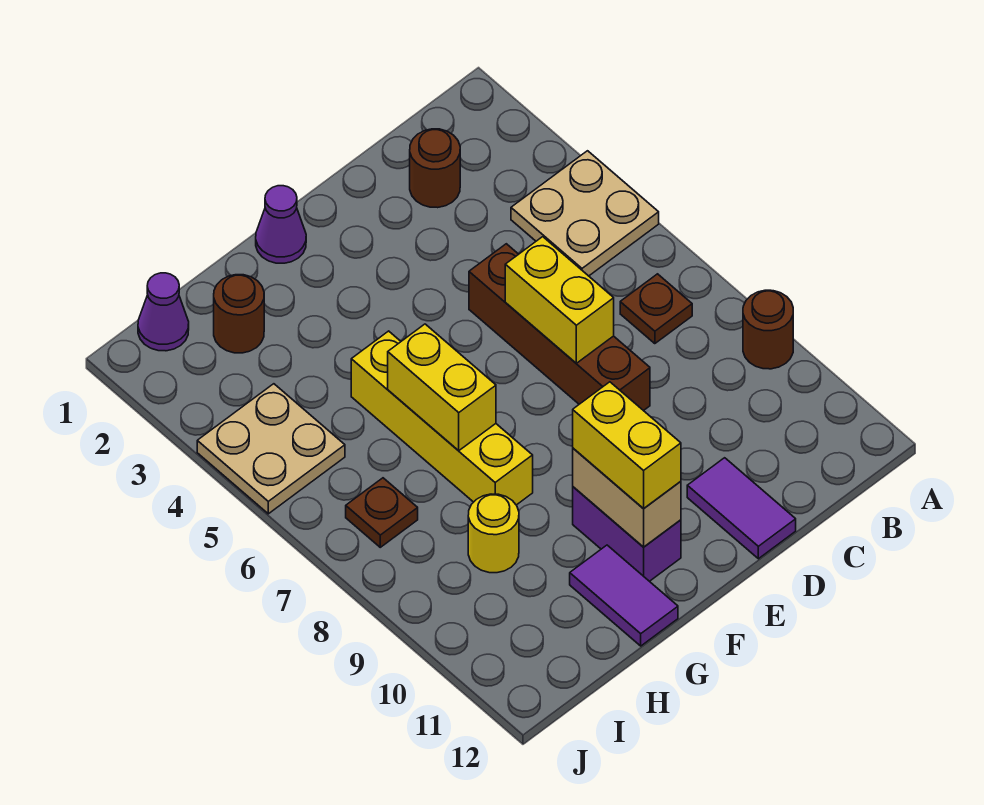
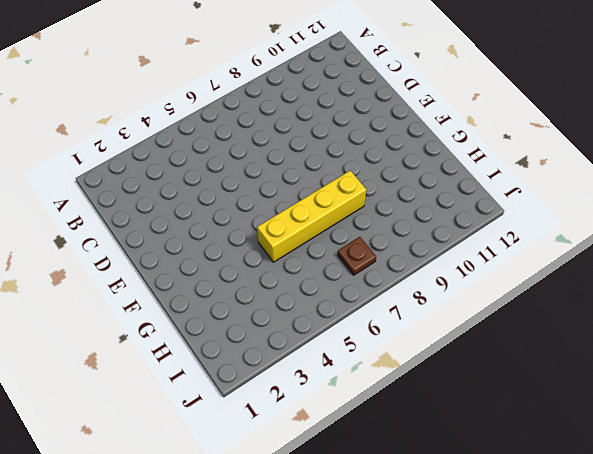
none -> tan 2x2 plate [511,151,659,276]
none -> brown 1x1 round brick [743,290,793,369]
none -> brown 1x1 plate [620,274,692,344]

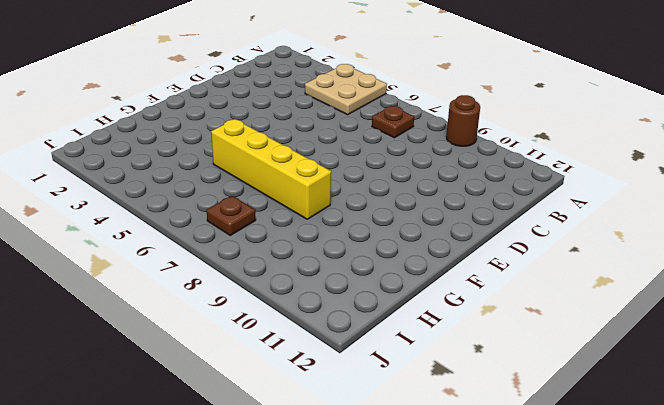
none -> brown 1x1 round brick [410,129,460,208]
none -> brown 1x4 brick [469,244,650,411]
none -> purple 1x2 tile [687,458,796,559]

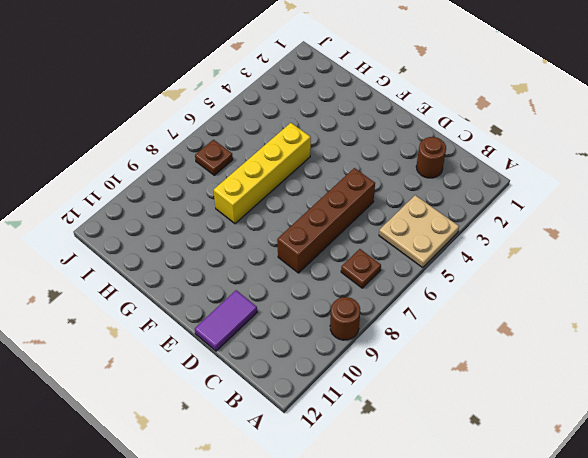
none -> purple 1x1 cone [256,186,306,263]
none -> purple 1x2 brick [573,487,681,581]
none -> purple 1x2 tile [570,545,678,646]

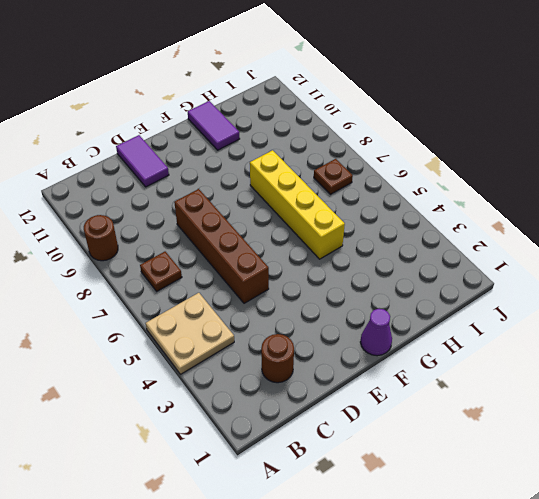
none -> purple 1x2 brick [573,487,681,581]
none -> brown 1x1 round brick [214,275,264,353]
none -> yellow 1x1 round brick [468,494,519,573]

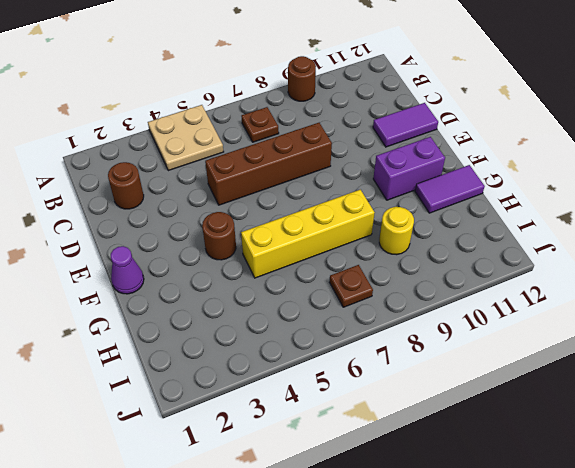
brown 1x1 round brick [202,212,236,260] -> brown 1x1 round brick moved to [214,275,264,353]
none -> purple 1x1 cone [138,273,189,351]
none -> tan 2x2 plate [197,384,345,514]
none -> yellow 1x2 brick [505,237,614,363]

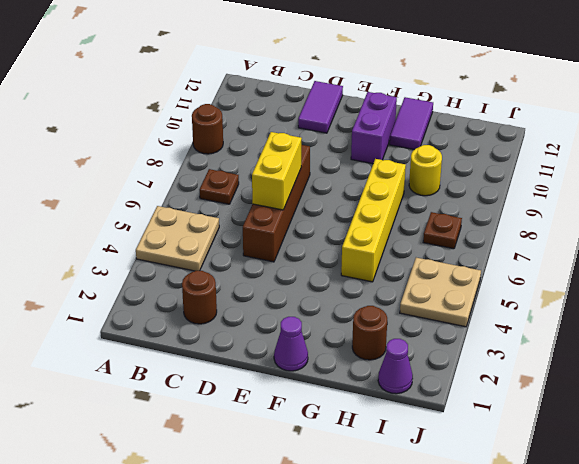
none -> tan 1x2 brick [573,448,681,547]
none -> yellow 1x2 brick [388,324,496,451]
none -> yellow 1x2 brick [573,382,681,509]

